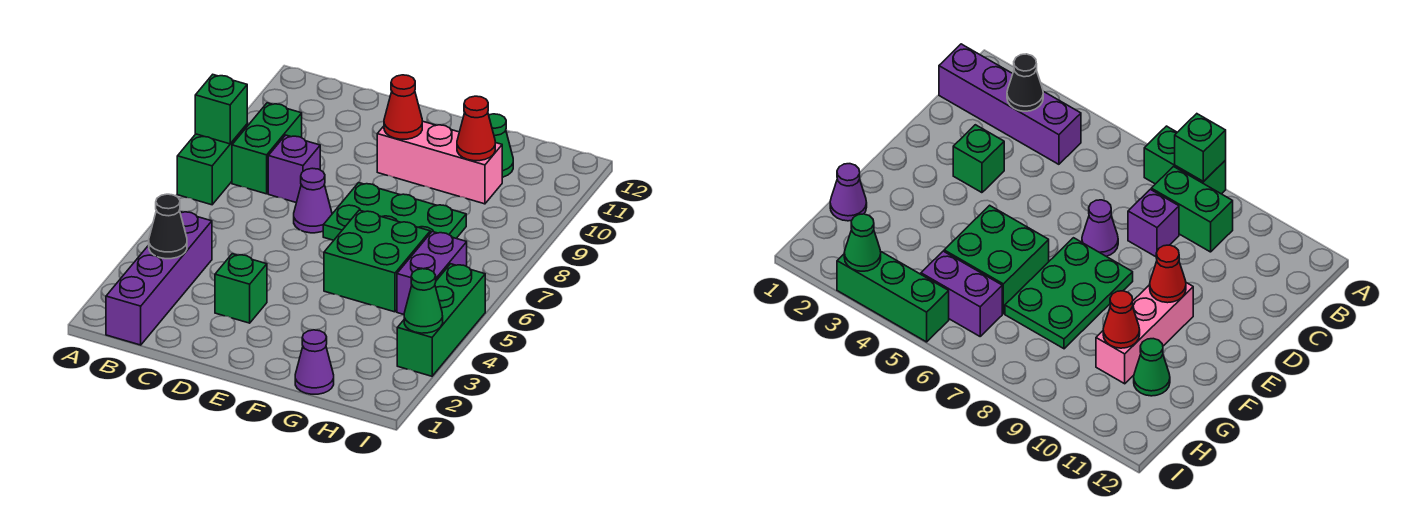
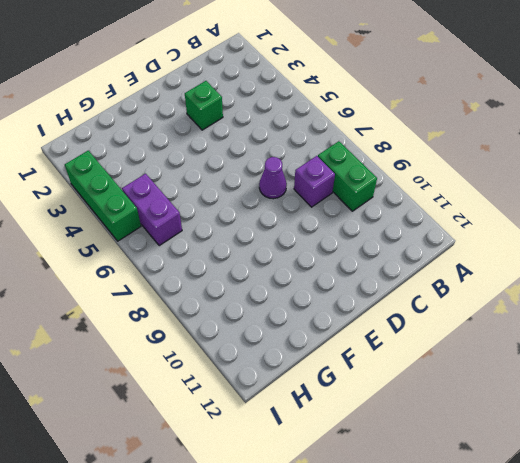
none -> green 1x2 brick [177,124,247,205]
none -> purple 1x4 brick [106,212,212,345]
none -> green 2x3 plate [323,183,466,240]

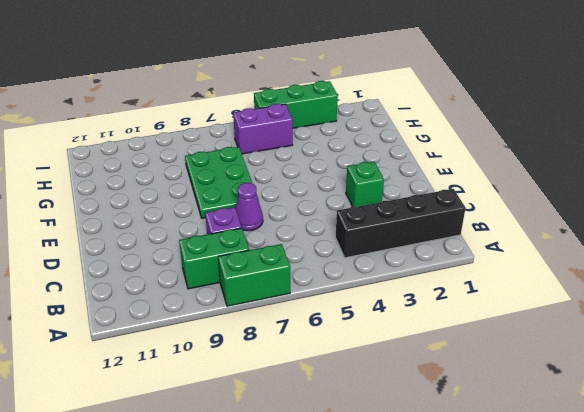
black 1x4 brick [336,189,466,258] -> purple 1x4 brick [106,212,212,345]
none -> pink 1x3 brick [377,121,502,204]
none -> green 2x2 brick [324,210,430,312]
none -> purple 1x1 cone [295,330,334,394]

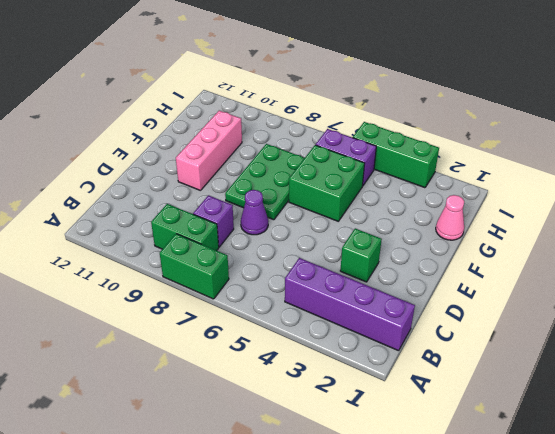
pink 1x1 cone [436,195,464,240] -> purple 1x1 cone [295,330,334,394]
none -> green 1x1 cone [489,114,513,177]
none -> green 1x1 brick [195,75,247,144]
none -> black 1x1 cone [149,194,187,259]

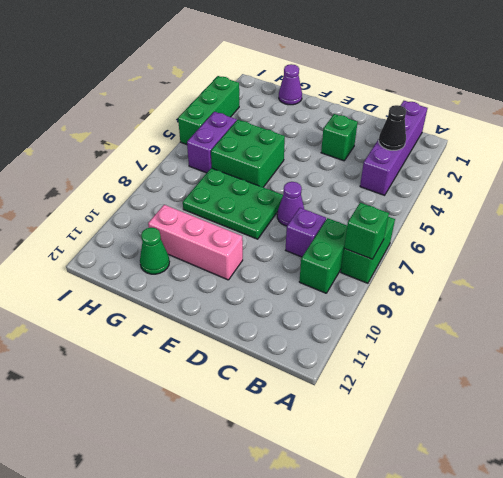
none -> red 1x1 cone [384,75,422,139]
none -> red 1x1 cone [457,96,495,161]
none -> green 1x1 cone [404,269,443,333]

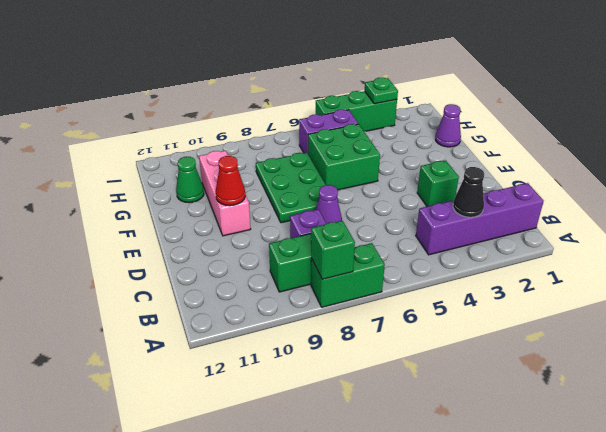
green 1x1 plate [365,78,398,104] -> green 1x1 cone [404,269,443,333]
none -> red 1x1 cone [457,96,495,161]

